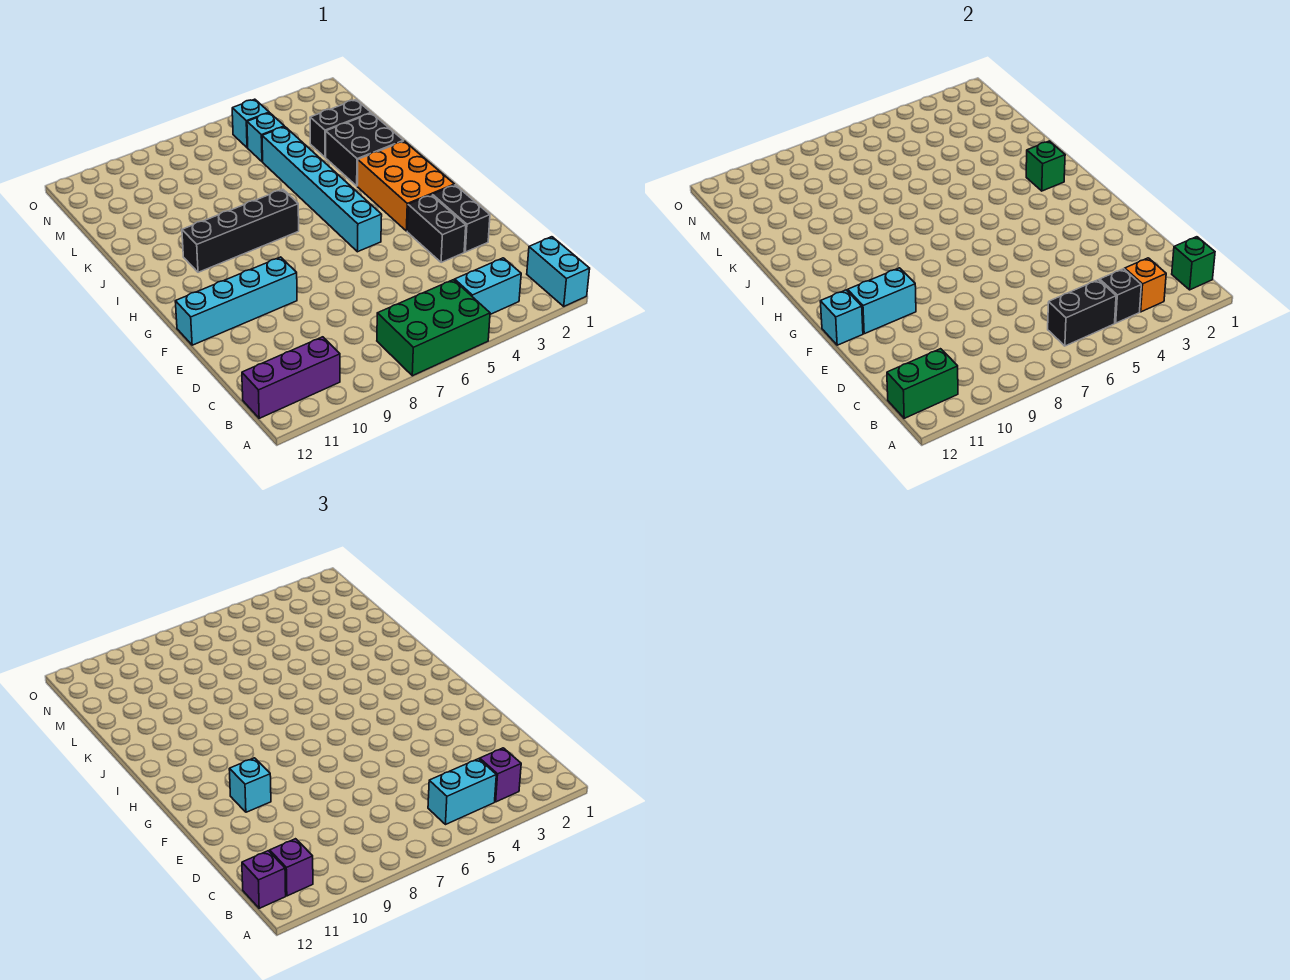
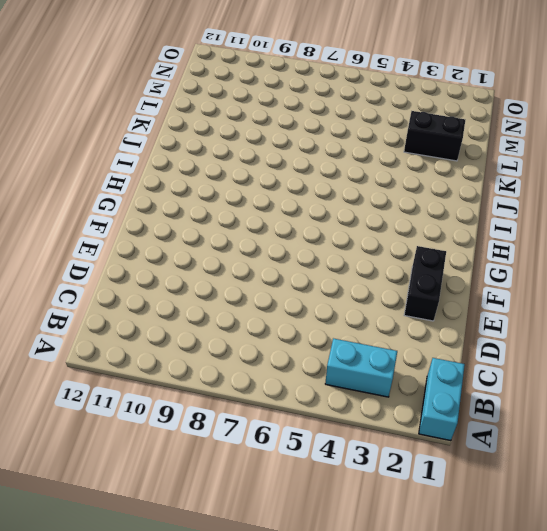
none -> green 2x3 brick [377,280,490,376]
none -> purple 1x3 brick [242,337,340,418]
none -> black 1x2 brick [407,195,466,263]

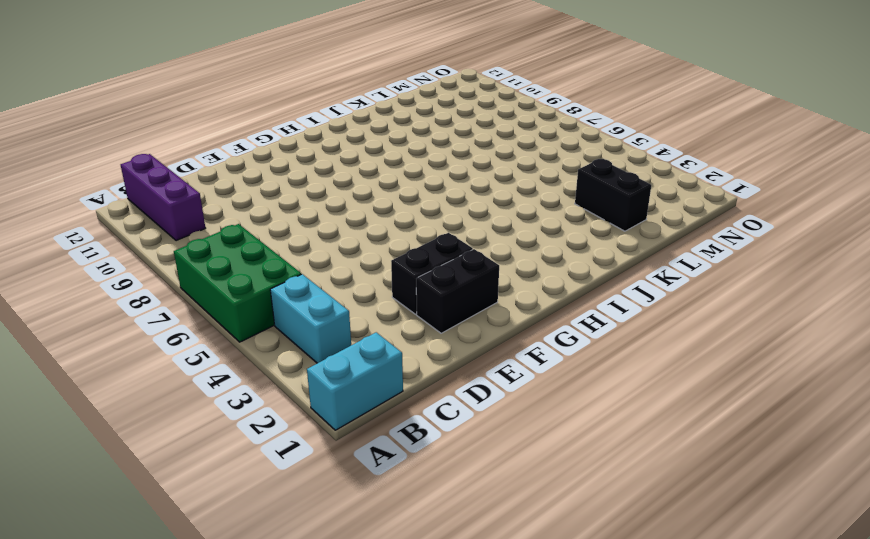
none -> cyan 1x4 brick [175,257,297,345]
none -> orange 2x3 brick [357,141,454,231]
none -> cyan 1x6 brick [262,127,382,252]

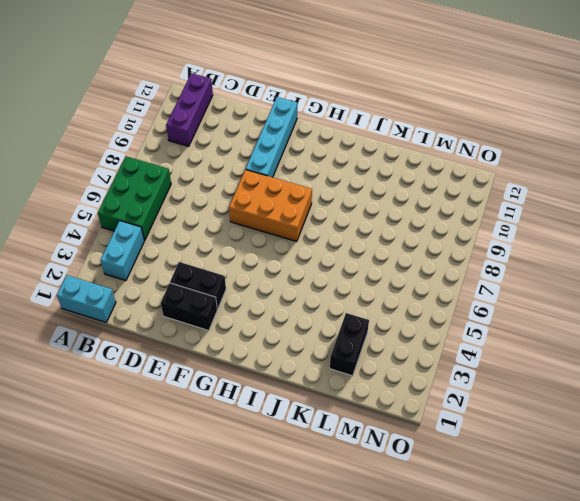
orange 2x3 brick [229,169,312,242] -> orange 2x3 brick moved to [357,141,454,231]
none -> cyan 1x6 brick [262,127,382,252]
none -> black 1x4 brick [182,189,299,272]
none -> black 2x2 brick [326,113,404,186]

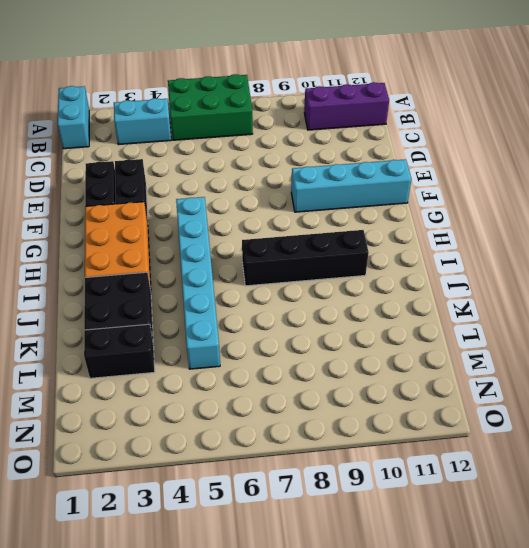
none -> cyan 1x1 brick [247,113,284,162]
none -> cyan 1x1 brick [232,99,269,148]
none -> green 1x1 brick [1172,237,1215,290]

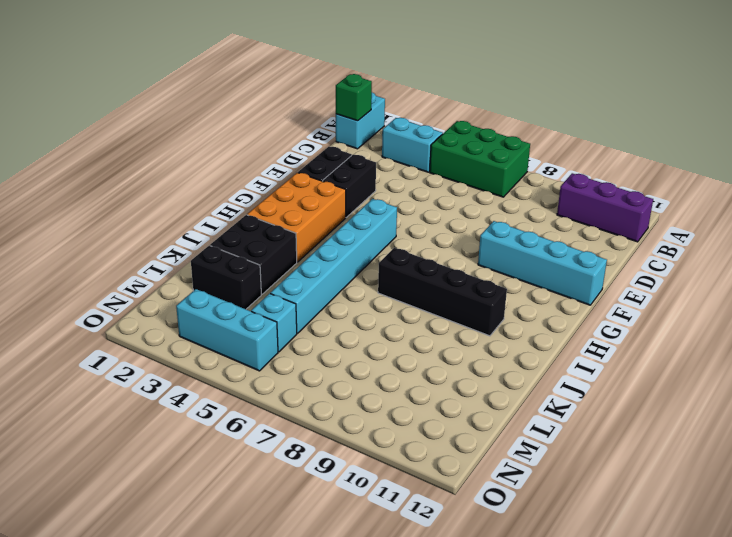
cyan 1x3 brick [176,289,278,371] -> cyan 1x1 brick [232,99,269,148]
none -> orange 1x1 brick [1125,258,1166,312]
none -> black 1x1 brick [1100,269,1141,323]
none -> black 1x2 brick [1048,280,1116,346]

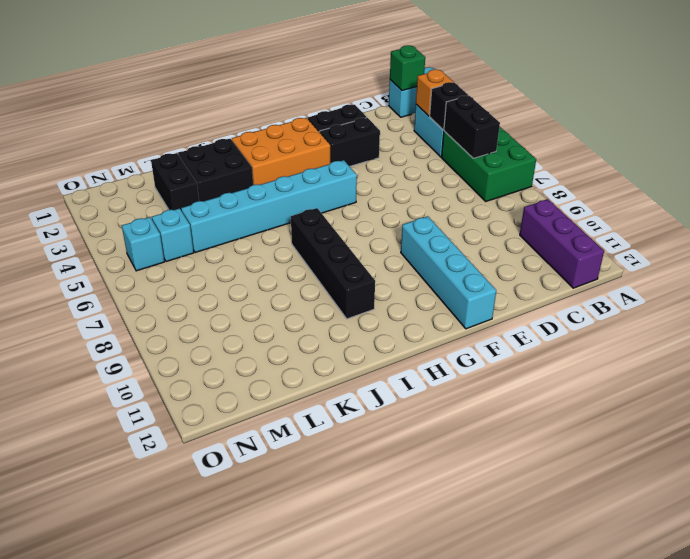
none -> green 1x2 brick [887,349,958,418]
none -> cyan 1x2 brick [848,268,916,334]
none -> cyan 1x1 brick [820,290,863,345]

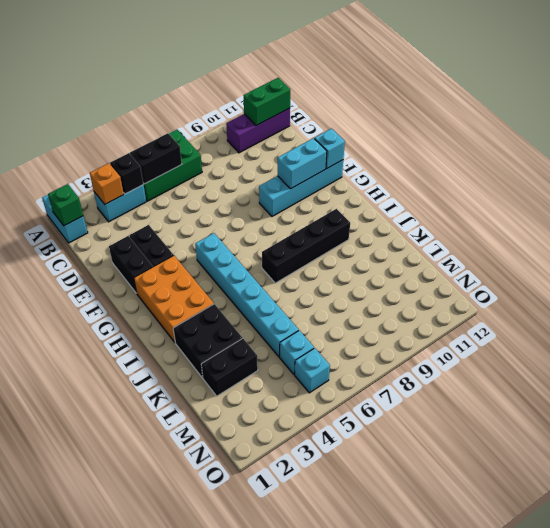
none -> green 1x1 brick [1026,141,1065,191]
none -> purple 1x1 brick [480,748,521,802]
none -> cyan 1x2 brick [428,759,496,825]

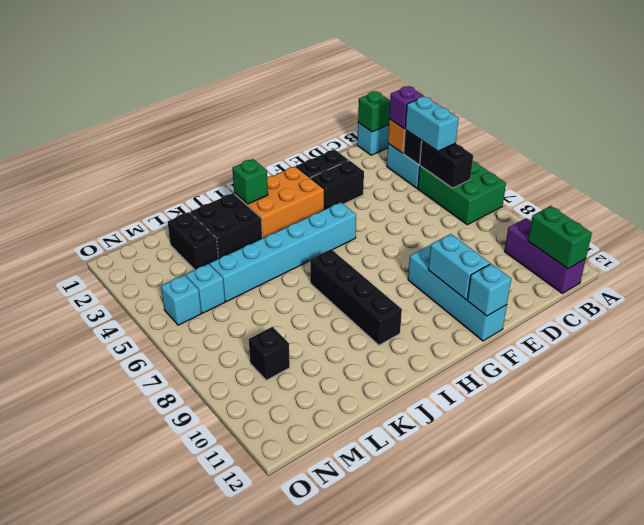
black 1x1 brick [249,327,290,380] -> none
none -> purple 1x1 brick [270,839,313,896]
none -> purple 1x1 brick [242,851,286,908]
none -> cyan 1x1 brick [229,758,271,812]

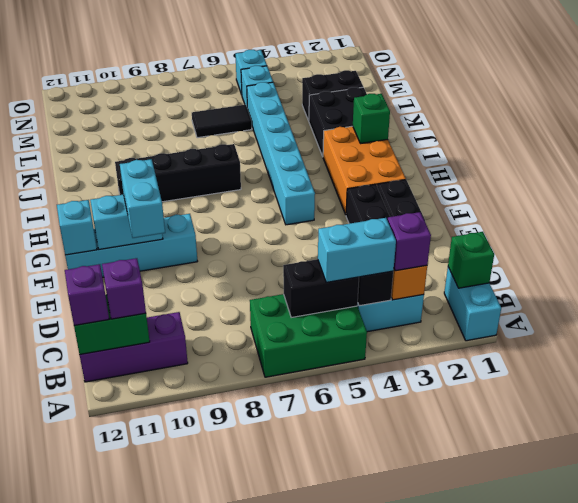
cyan 1x2 brick [120,159,165,238] -> cyan 1x1 brick [229,758,271,812]
black 1x2 tile [192,105,252,138] -> none

